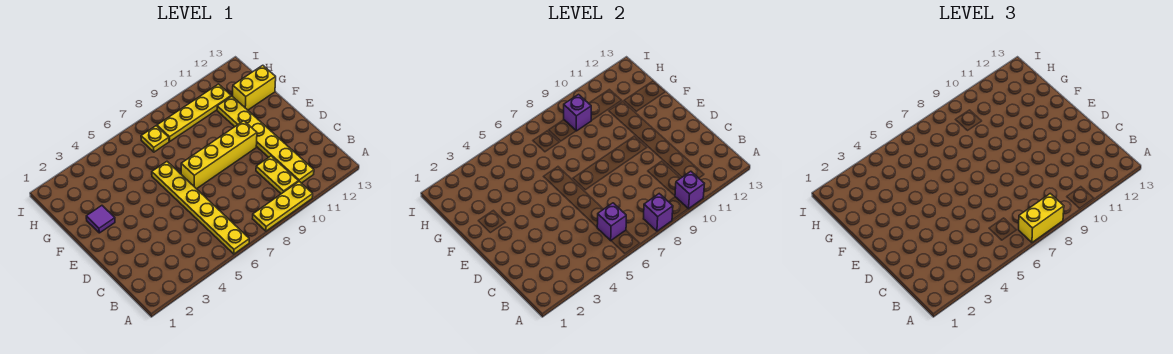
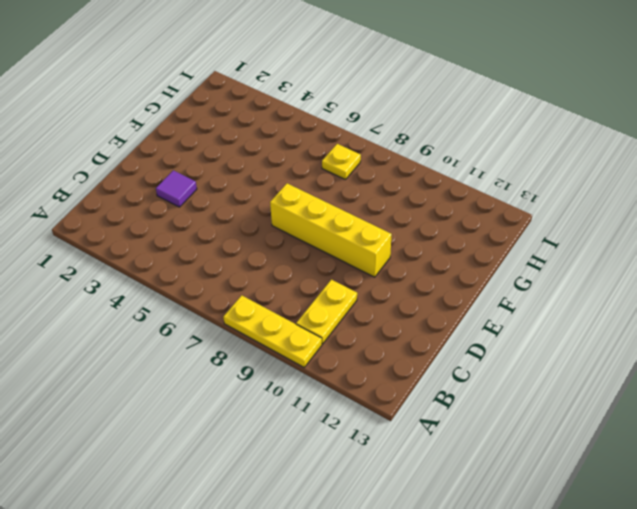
purple 1x1 tile [156,170,197,207] -> purple 1x1 tile moved to [86,206,115,233]
none -> yellow 1x6 plate [152,162,249,254]
none -> yellow 1x6 plate [217,96,314,183]
none -> yellow 1x2 brick [233,65,276,110]

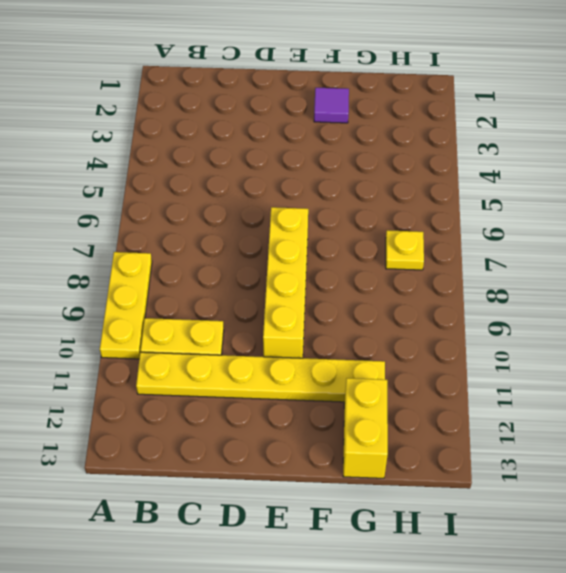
none -> yellow 1x6 plate [152,162,249,254]
none -> yellow 1x4 plate [157,84,231,141]
none -> purple 1x1 brick [644,194,673,231]

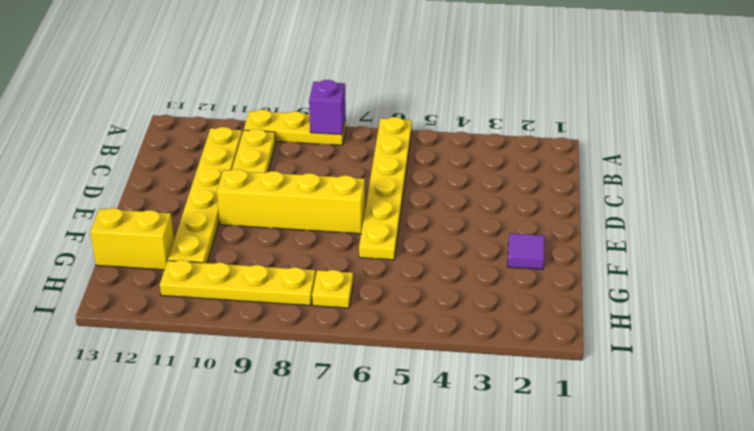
none -> purple 1x1 brick [675,171,704,209]
none -> purple 1x1 brick [597,203,626,241]
none -> purple 1x1 brick [564,95,591,131]

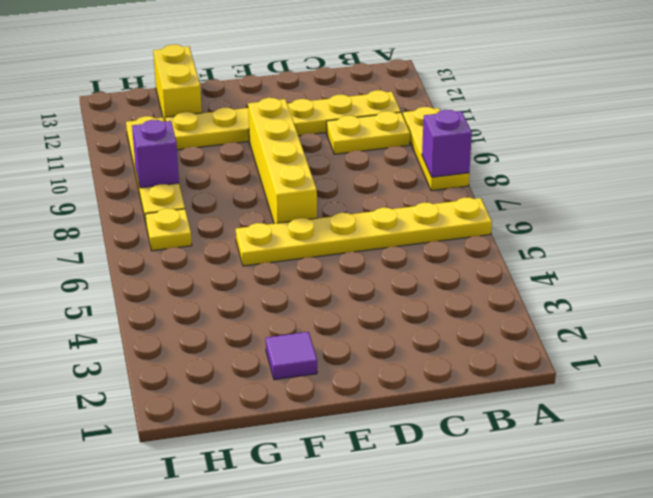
none -> purple 1x1 brick [675,171,704,209]
none -> purple 1x1 brick [597,203,626,241]
none -> yellow 1x2 brick [1019,194,1064,242]

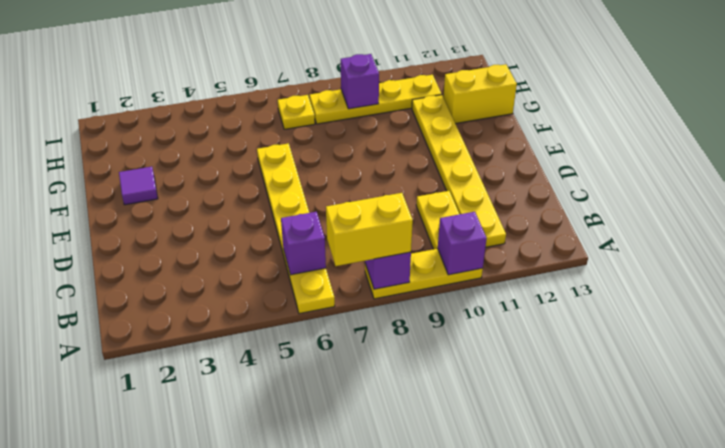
none -> yellow 1x4 brick [181,121,257,189]

